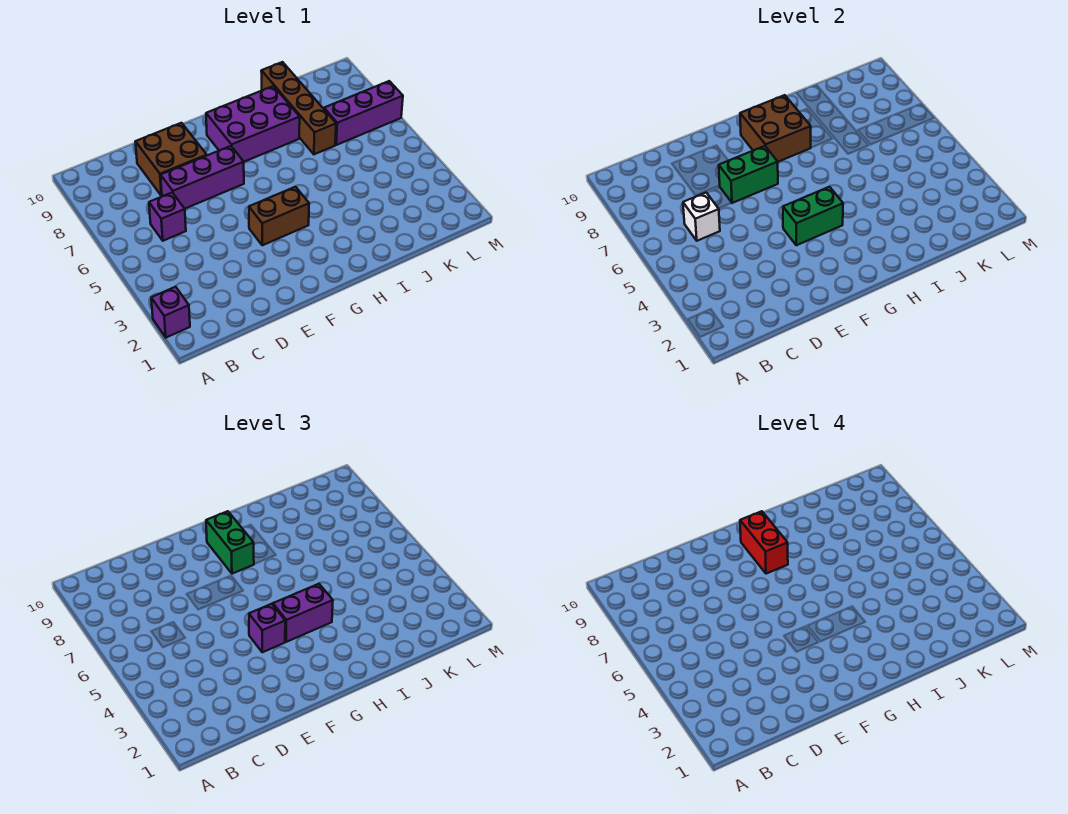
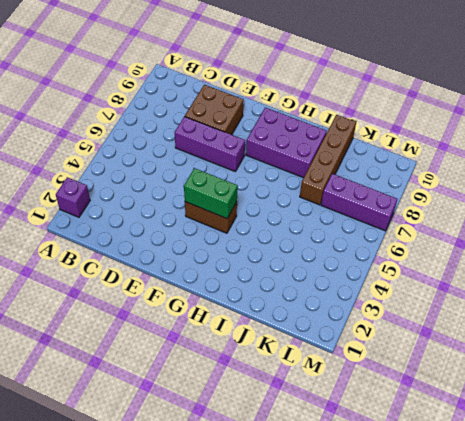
none -> purple 1x1 brick [149,193,186,241]
none -> white 1x1 brick [683,193,720,241]
none -> green 1x2 brick [719,146,778,203]

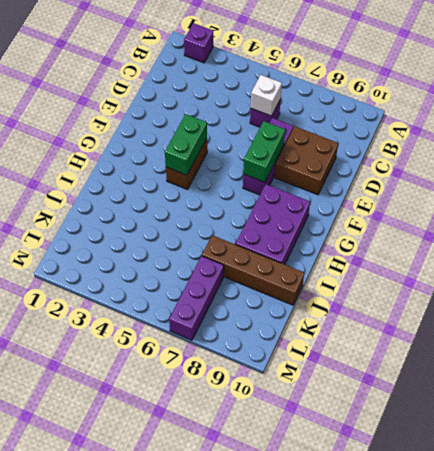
none -> brown 2x2 brick [740,95,811,162]
none -> purple 1x1 brick [249,604,285,652]
none -> purple 1x2 brick [273,584,333,642]

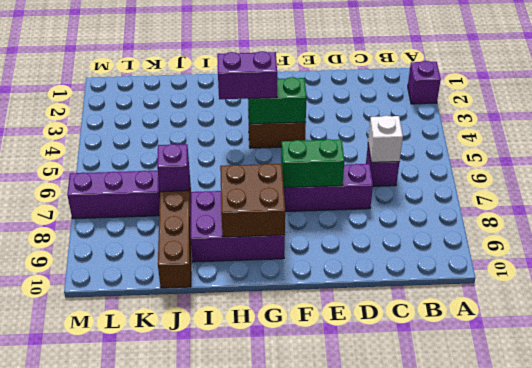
purple 1x1 brick [157,144,189,192] -> purple 1x1 brick moved to [249,604,285,652]
none -> brown 2x2 brick [135,123,207,196]
none -> green 1x2 brick [206,511,254,574]
none -> red 1x2 brick [740,511,788,574]

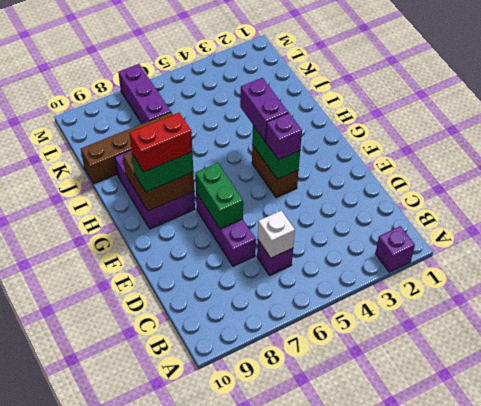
none -> brown 2x2 brick [135,123,207,196]

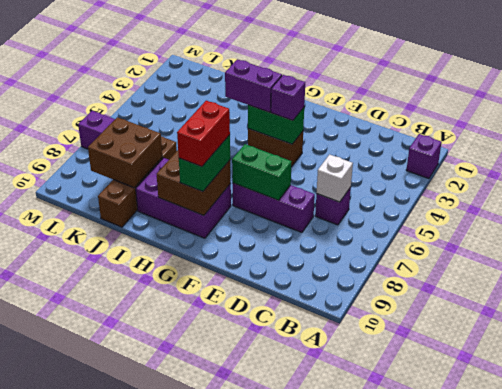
brown 2x2 brick [88,117,162,188] -> brown 2x2 brick moved to [135,123,207,196]

